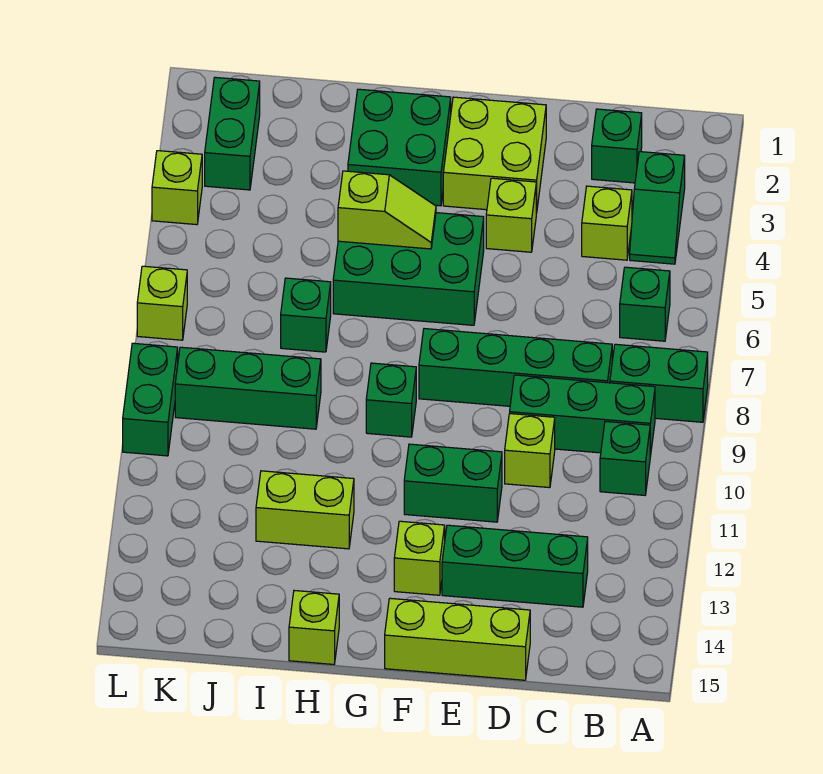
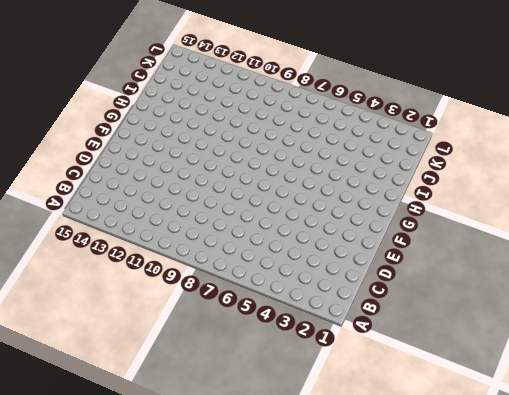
none -> green 1x2 brick [610,344,708,422]
none -> green 1x2 slope [630,152,685,264]
none -> green 1x1 brick [620,267,670,341]

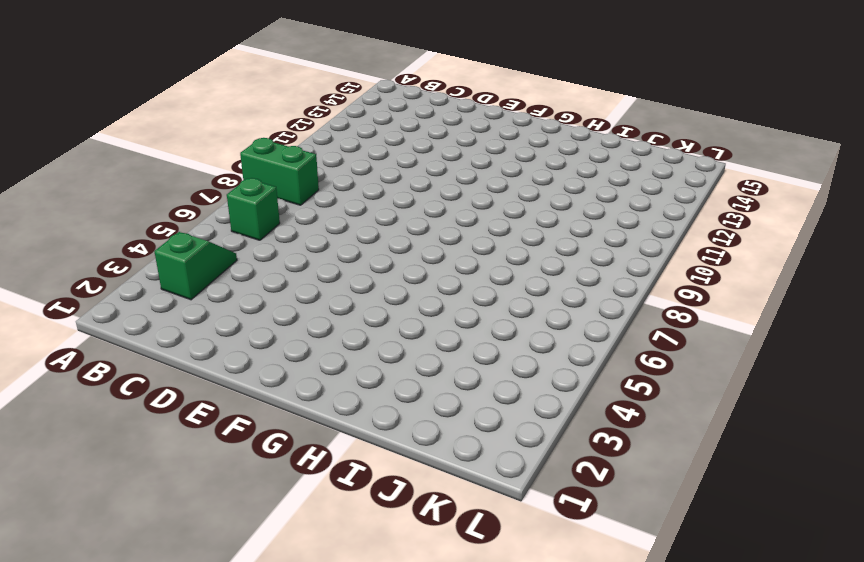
none -> green 1x3 brick [510,375,655,457]
none -> green 1x1 brick [600,421,650,495]
none -> green 1x1 brick [592,109,642,183]

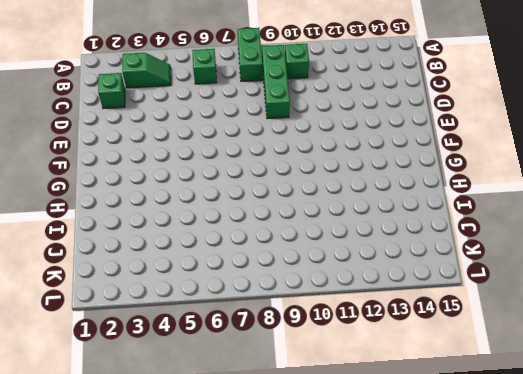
none -> lime 1x1 brick [582,186,632,260]
none -> green 1x4 brick [419,329,612,406]
none -> green 1x3 brick [442,525,588,607]

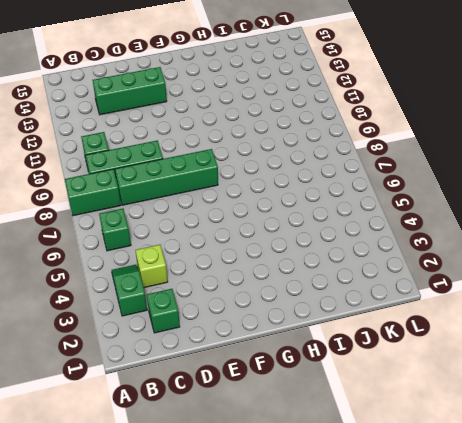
none -> lime 1x1 brick [505,414,555,488]
none -> lime 1x3 brick [385,598,530,680]
none -> lime 2x2 brick [443,97,546,213]

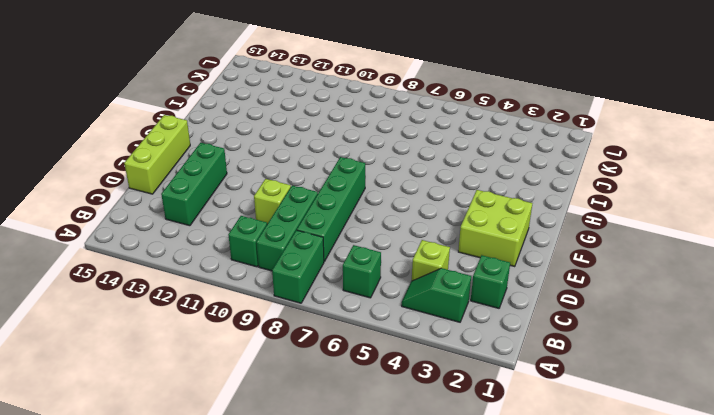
none -> lime 1x1 brick [486,178,536,252]
none -> green 1x2 brick [404,444,502,522]
none -> green 2x3 brick [333,213,484,325]

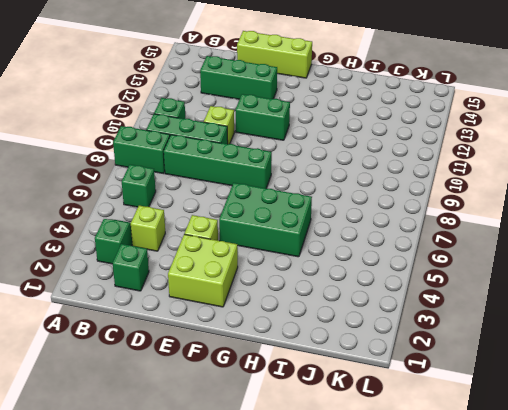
none -> lime 1x1 brick [394,521,445,595]
none -> green 2x2 brick [348,89,451,206]
none -> green 1x1 brick [366,363,416,437]

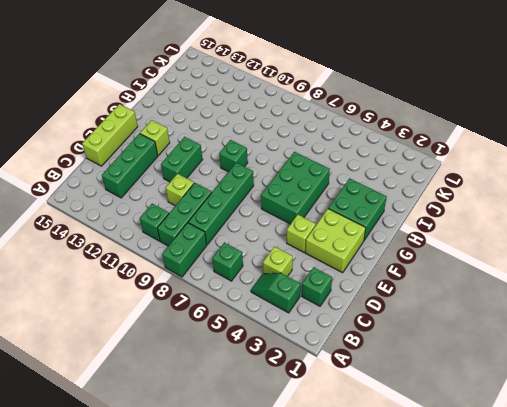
none -> lime 1x2 brick [256,471,354,549]
none -> lime 1x1 brick [289,591,339,664]
none -> green 1x1 brick [281,278,331,352]

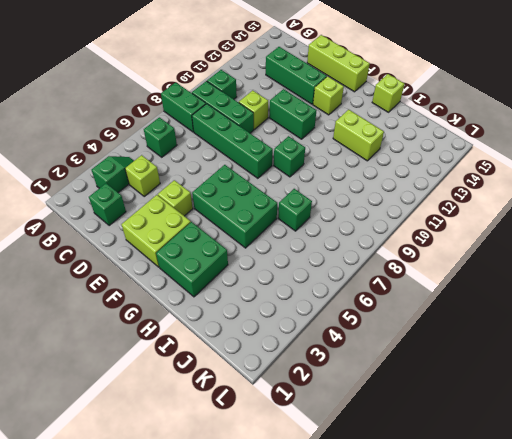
none -> green 1x3 brick [175,347,321,429]
none -> green 1x2 brick [205,77,260,190]
none -> lime 1x1 brick [152,151,202,225]

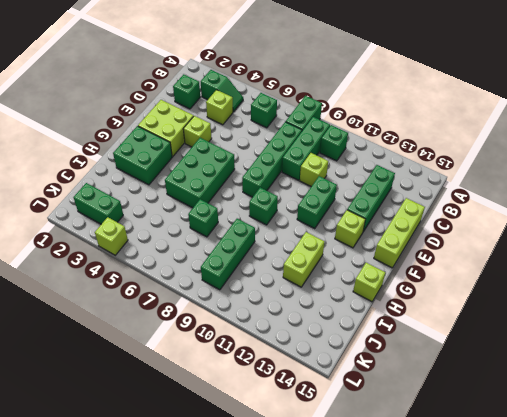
none -> lime 1x1 brick [137,266,187,340]
none -> green 1x2 brick [123,343,178,456]
none -> lime 1x2 slope [338,171,436,249]

